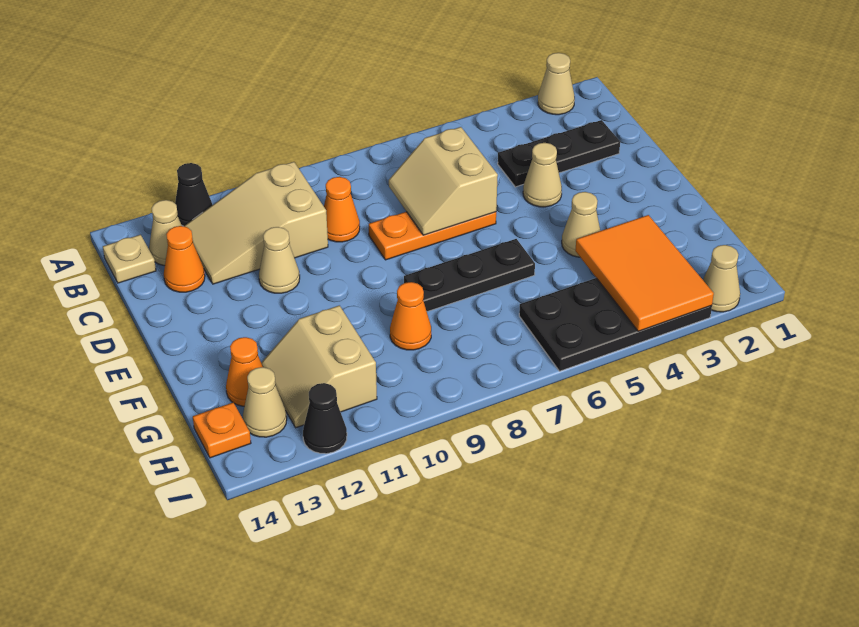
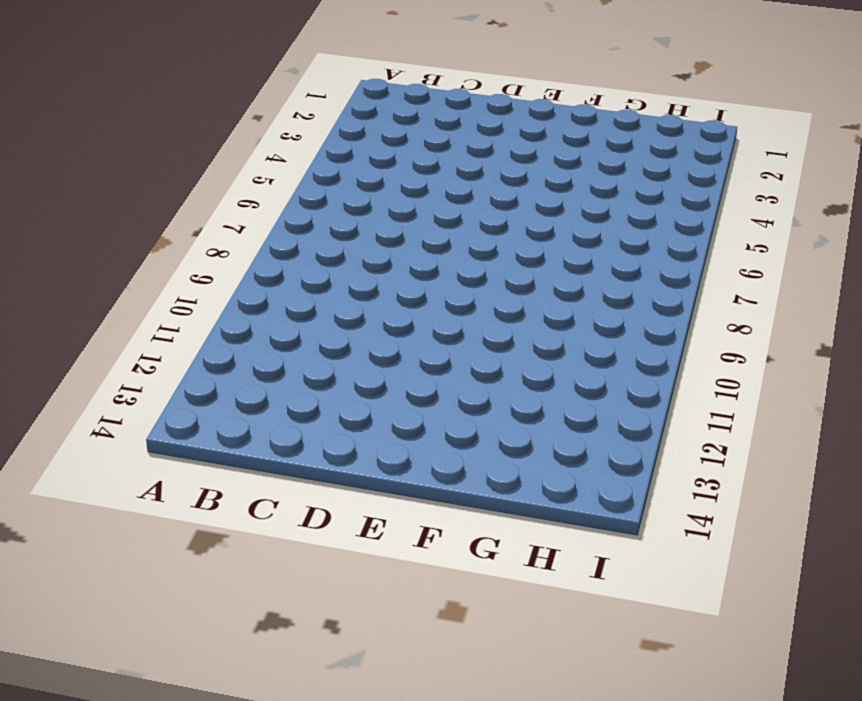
none -> tan 1x1 cone [538,53,575,115]
none -> black 1x1 cone [175,163,212,226]
none -> tan 2x3 slope [184,162,328,284]

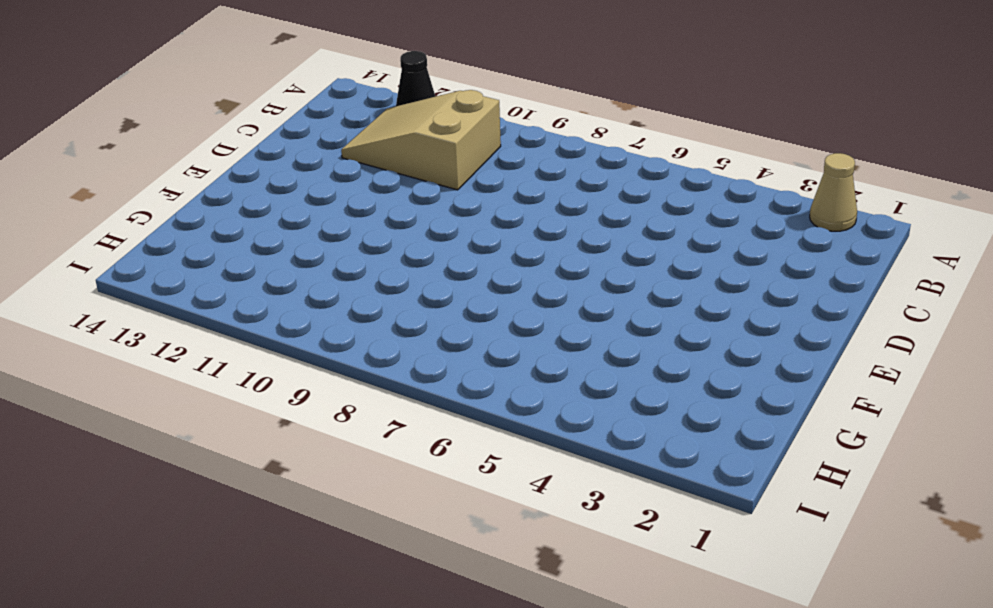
none -> tan 1x1 cone [149,200,182,266]
none -> tan 1x1 plate [103,235,156,283]
none -> black 1x3 plate [498,120,620,187]

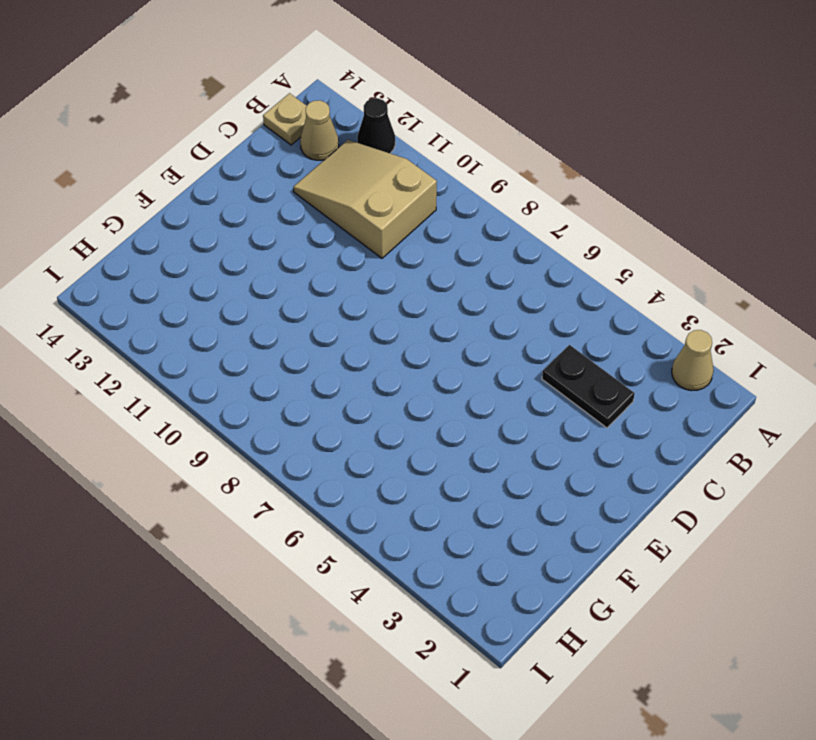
black 1x2 plate [542,345,635,428] -> black 1x3 plate [498,120,620,187]
none -> orange 1x1 cone [324,177,360,242]
none -> orange 1x1 cone [164,226,205,292]
none -> tan 1x1 cone [523,143,562,207]

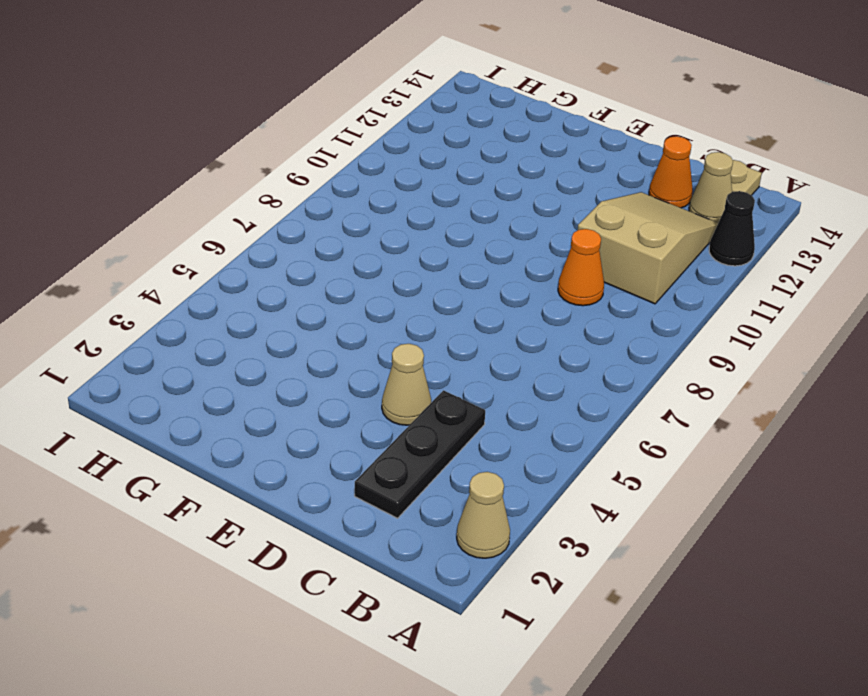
none -> orange 1x3 plate [369,212,496,260]
none -> tan 1x1 cone [259,227,300,293]
none -> tan 1x1 cone [562,192,600,257]

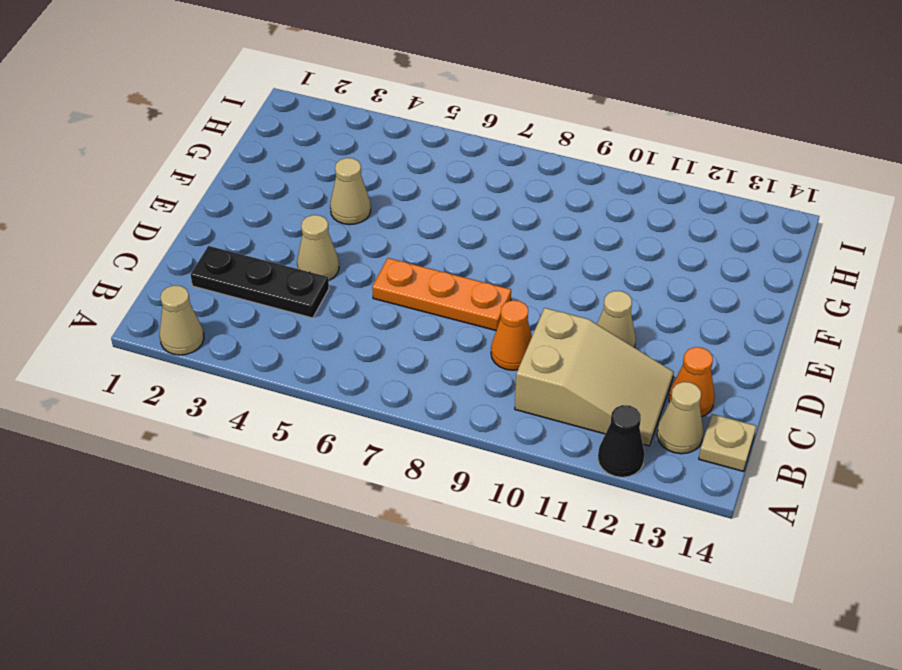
none -> black 1x3 plate [404,239,535,312]
none -> orange 1x1 cone [390,282,431,350]
none -> tan 2x2 slope [261,305,377,428]

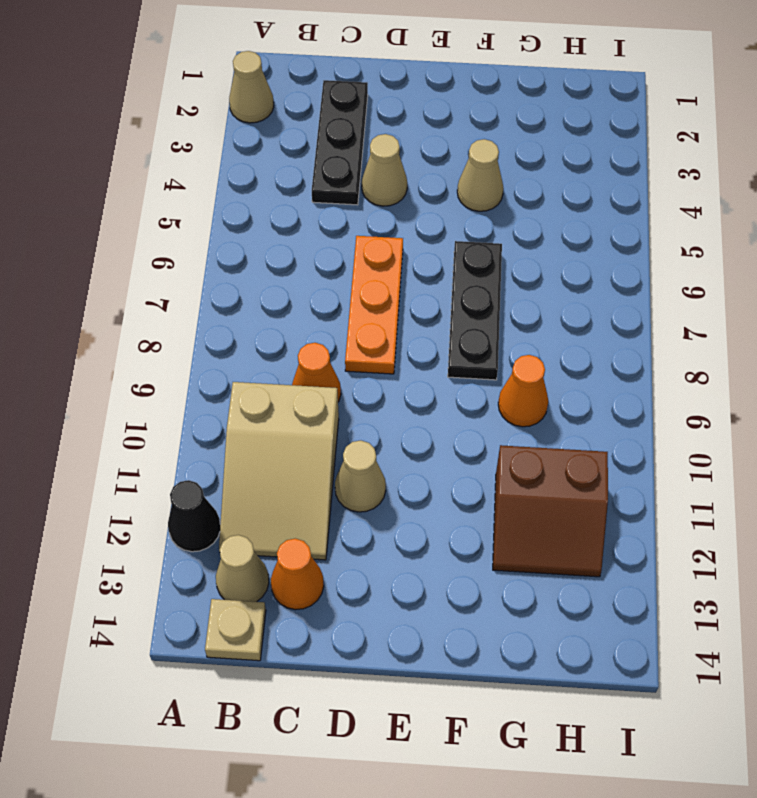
brown 2x2 slope [493,445,608,577] -> tan 2x2 slope [261,305,377,428]
none -> orange 1x1 cone [226,337,263,406]
none -> black 2x4 plate [519,278,712,371]
none -> tan 1x1 cone [243,367,287,437]

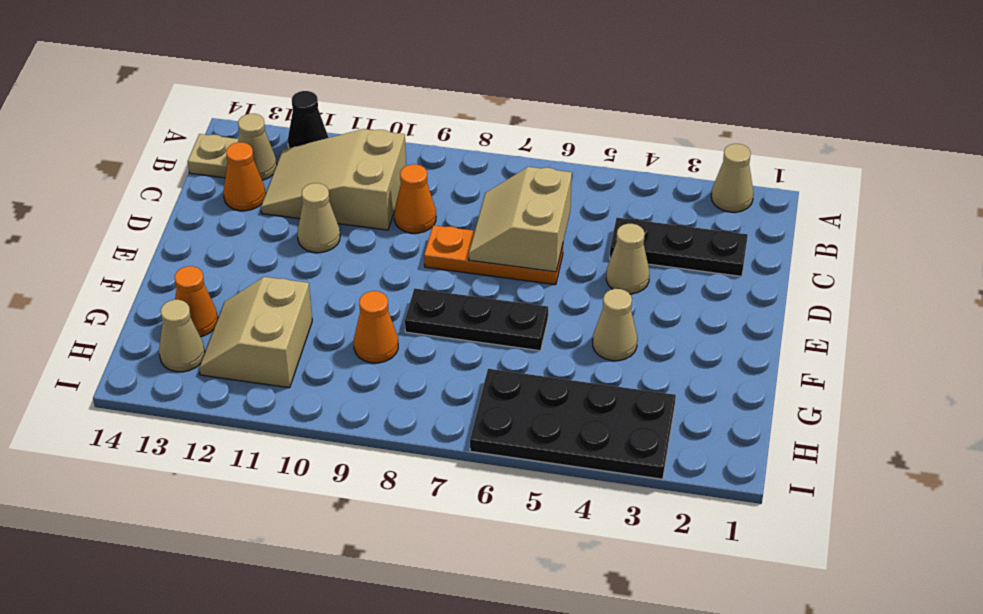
none -> orange 1x1 plate [193,402,251,458]
none -> tan 1x1 cone [703,245,740,312]
none -> black 1x1 cone [303,383,347,454]

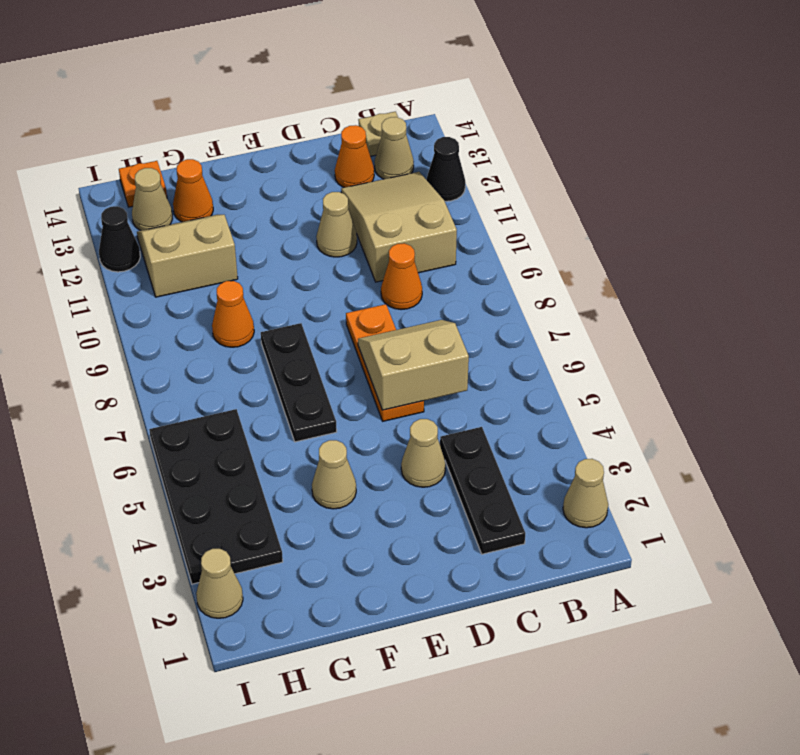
none -> orange 2x3 tile [575,215,714,331]

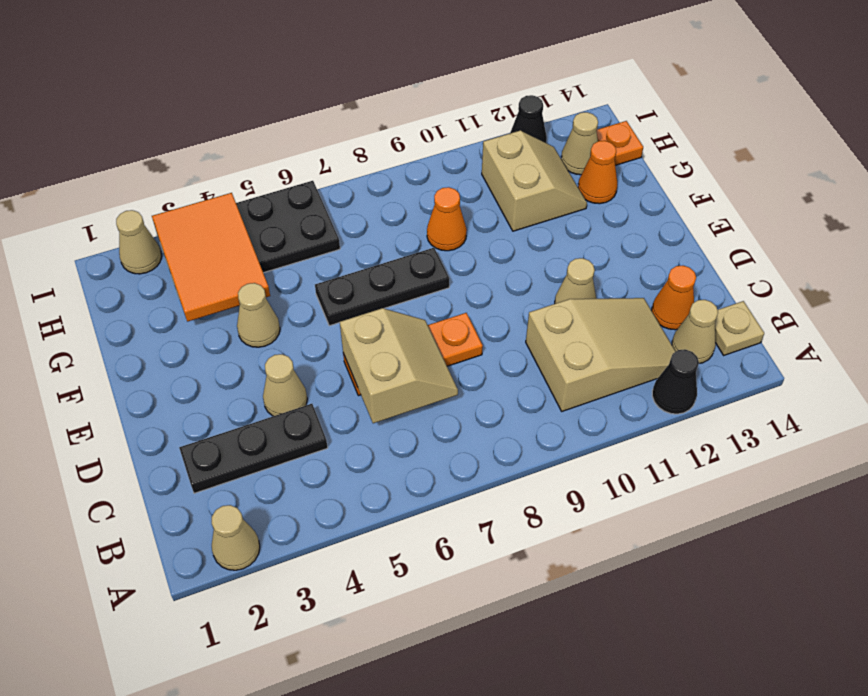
none -> orange 1x1 cone [324,177,360,242]

